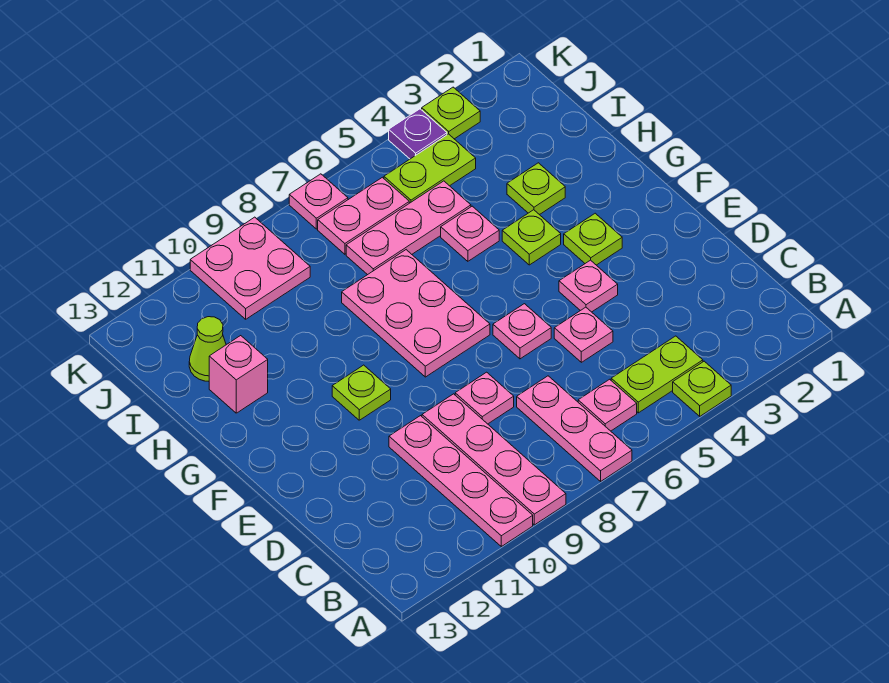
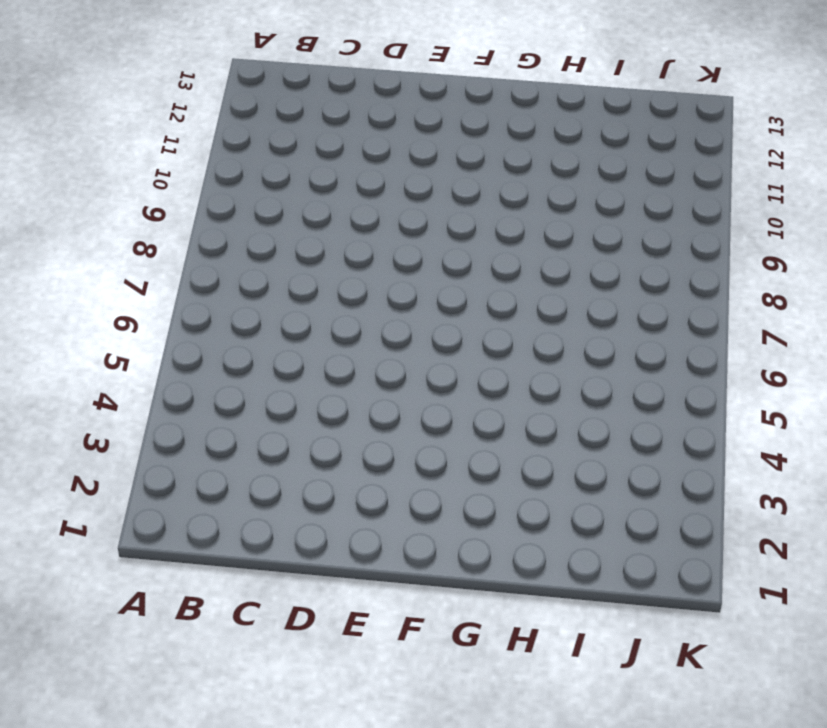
none -> lime 1x1 plate [673,361,731,416]
none -> pink 1x3 plate [517,376,632,481]
none -> pink 1x4 plate [422,394,566,525]

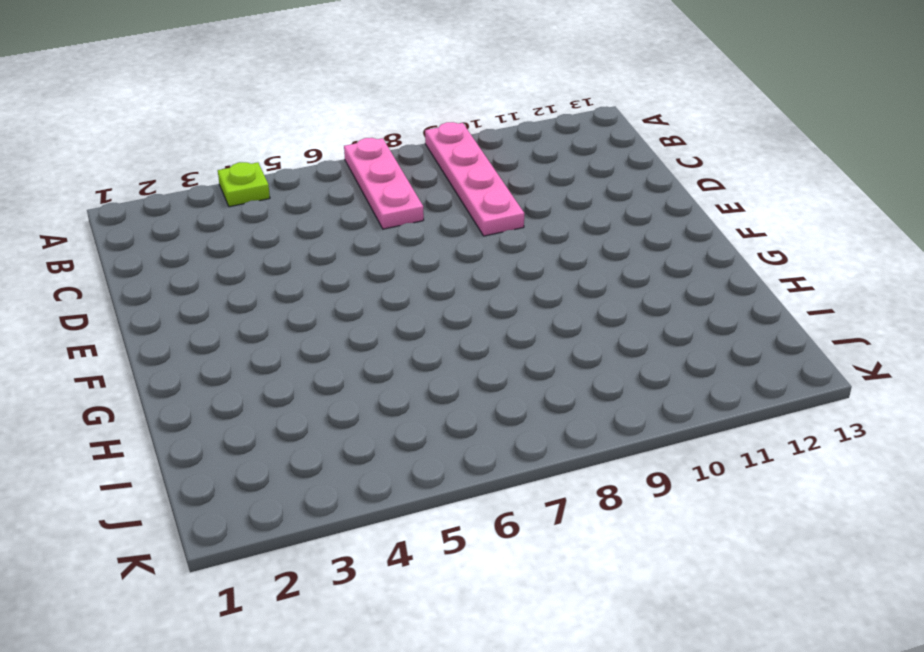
none -> pink 1x4 plate [389,416,533,546]
none -> lime 1x2 plate [611,336,703,413]
none -> pink 1x1 plate [578,379,637,431]

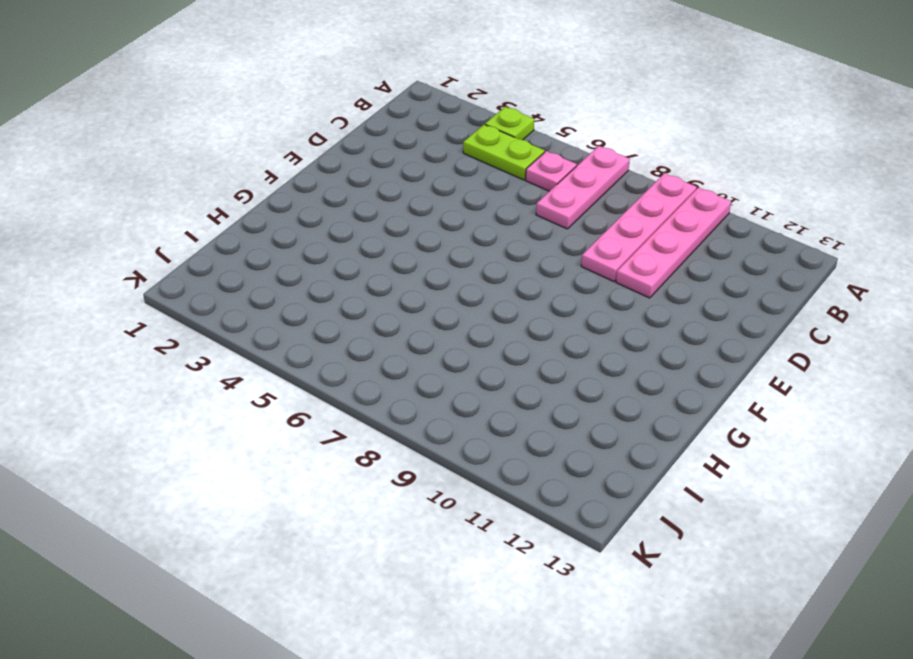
none -> pink 1x1 plate [554,307,613,362]
none -> pink 1x1 plate [455,372,514,424]
none -> pink 1x1 plate [559,260,618,312]

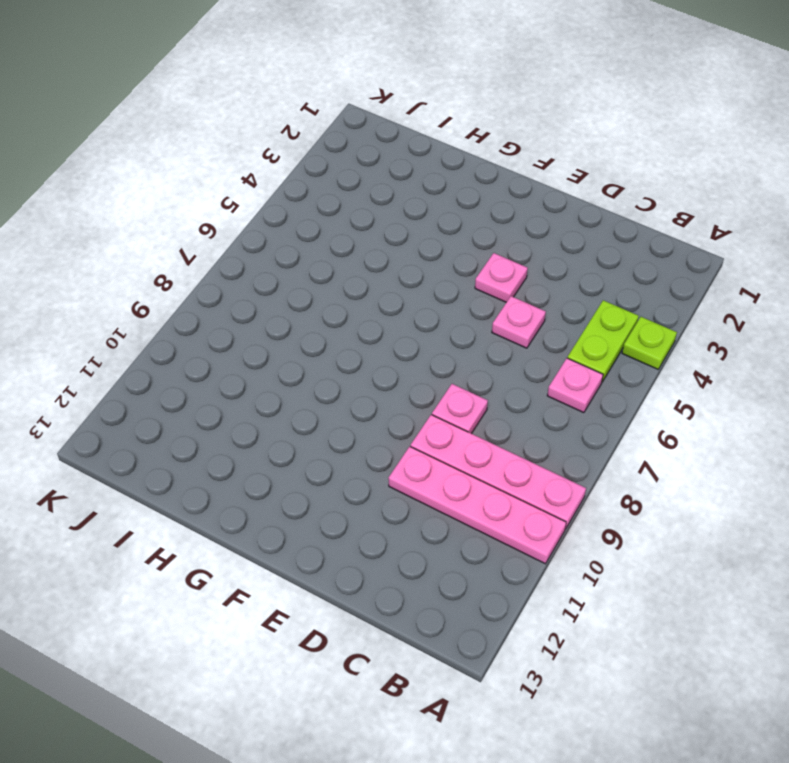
none -> pink 1x3 plate [517,376,632,481]
none -> pink 1x1 plate [493,304,551,359]
none -> lime 1x1 plate [564,213,622,265]

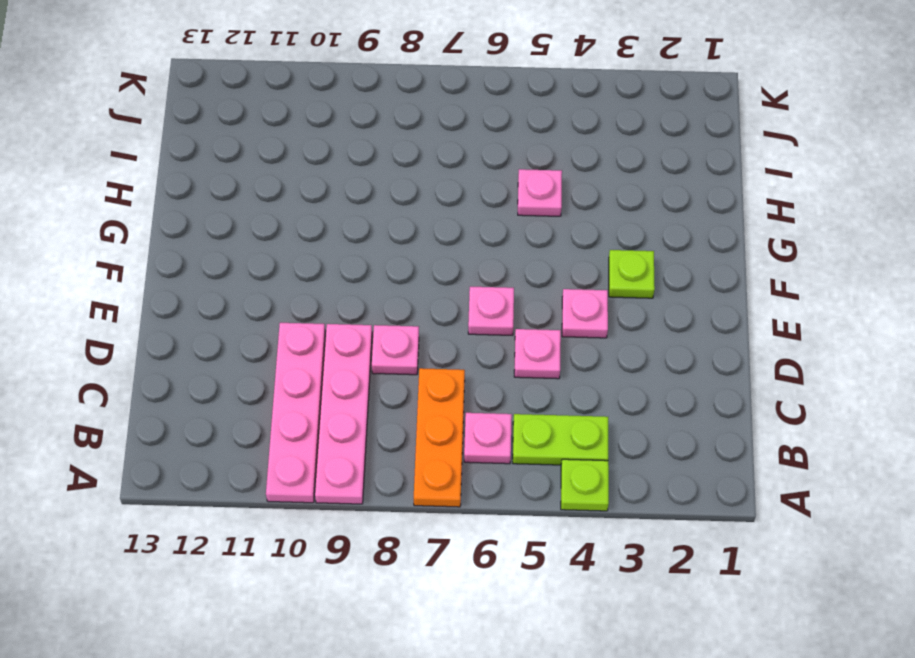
orange 1x3 plate [414,368,465,507] -> pink 1x3 plate [517,376,632,481]
none -> pink 2x3 plate [342,250,490,377]
none -> lime 1x1 plate [332,365,391,420]
none -> lime 1x1 plate [502,210,561,265]

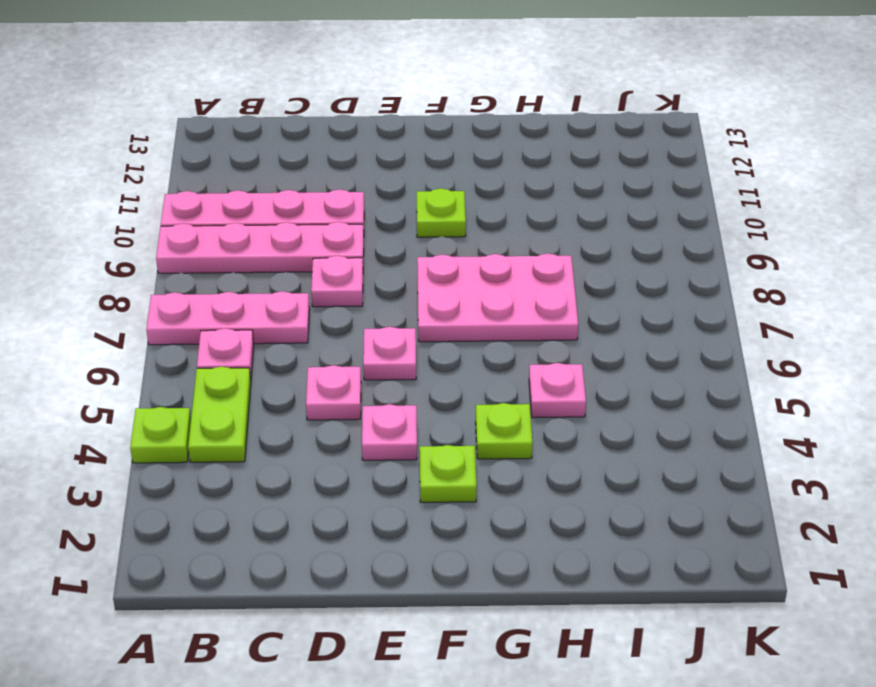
none -> lime 1x1 plate [507,163,565,215]
none -> pink 1x1 brick [209,336,268,413]
none -> pink 1x3 plate [346,181,471,275]

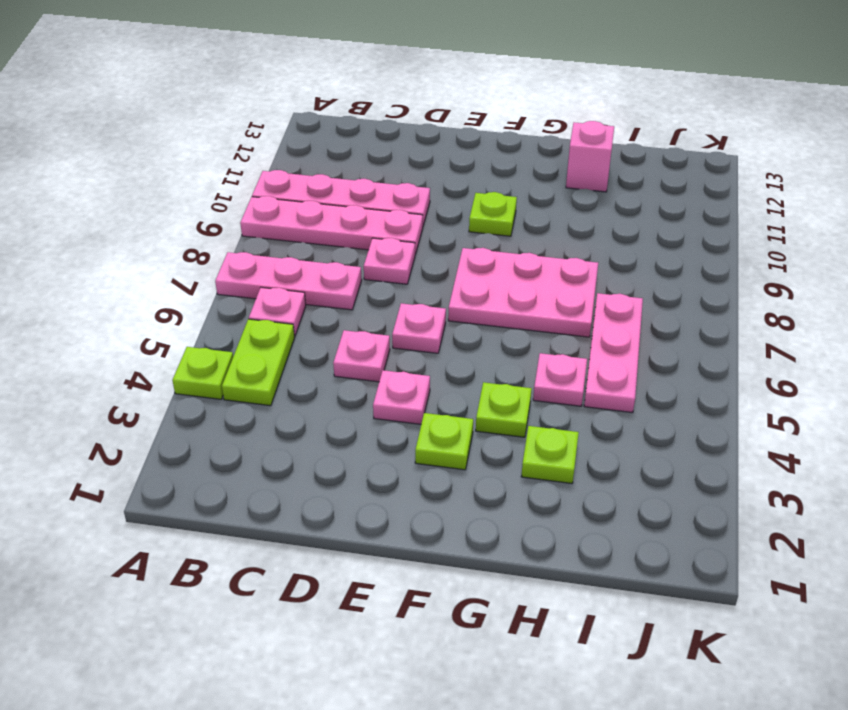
none -> lime 1x1 cone [189,317,226,381]
none -> lime 1x2 plate [384,134,476,203]
none -> pink 1x2 plate [318,177,409,254]

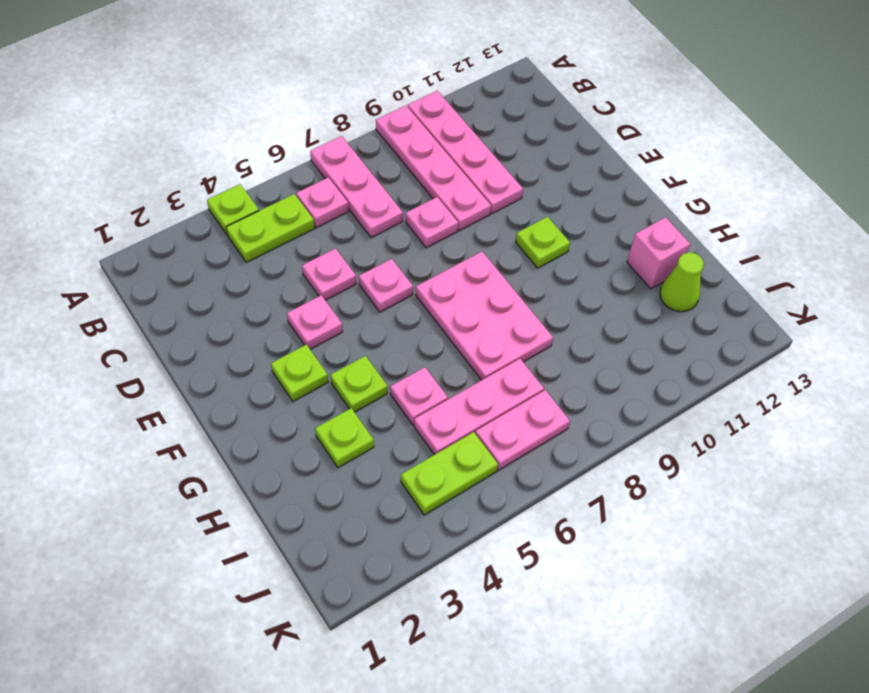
none -> pink 2x2 plate [190,217,310,319]
none -> lime 1x1 plate [422,87,480,139]
none -> purple 1x1 plate [389,109,447,159]

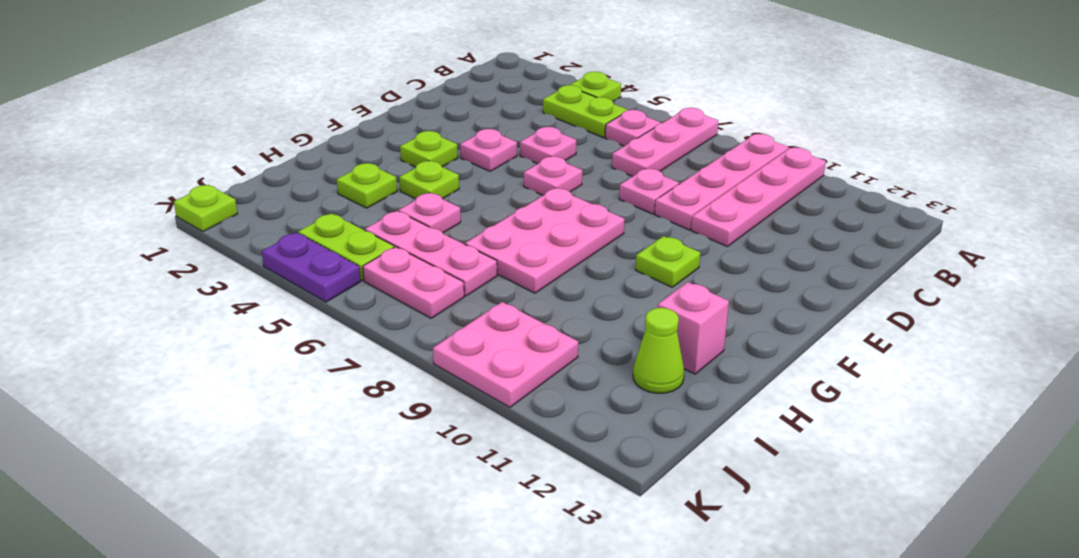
lime 1x1 plate [174,185,237,231] -> lime 1x1 plate moved to [422,87,480,139]
purple 1x2 plate [262,232,361,302] -> purple 1x1 plate [389,109,447,159]
none -> pink 1x1 plate [289,174,348,229]

